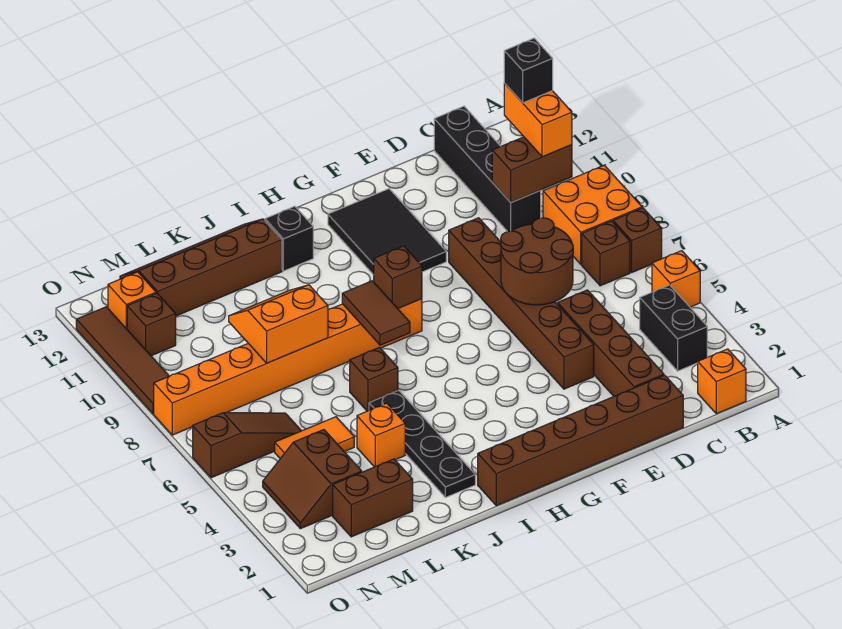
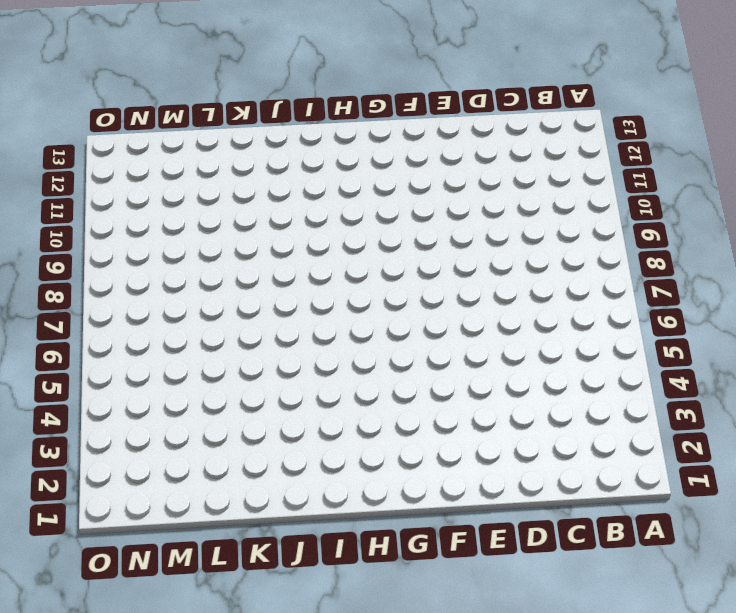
none -> orange 1x1 brick [652,251,700,307]
none -> brown 1x1 brick [613,208,662,272]
none -> orange 2x2 brick [543,165,642,264]
none -> orange 1x1 brick [698,349,746,414]

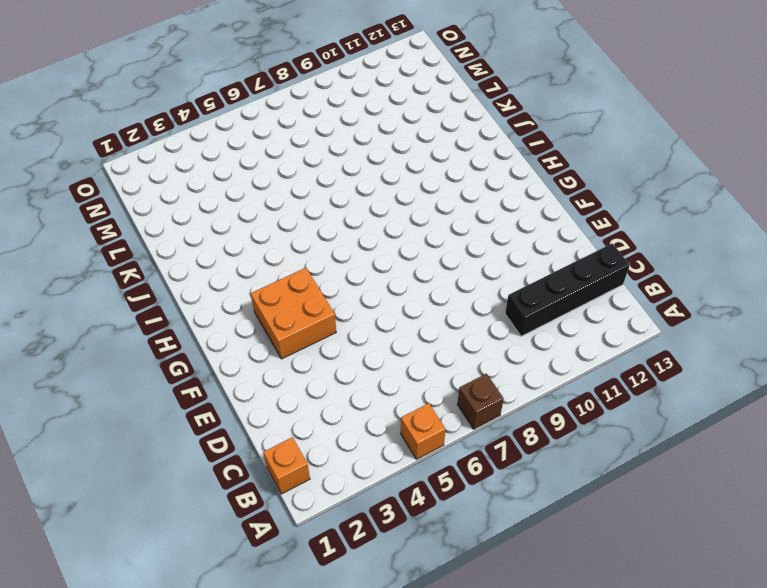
orange 2x2 brick [251,268,336,359] -> orange 2x2 brick moved to [543,165,642,264]
none -> black 1x2 brick [640,285,707,371]
none -> brown 1x1 brick [582,221,630,286]
none -> brown 1x6 brick [478,375,683,506]
none -> brown 1x4 brick [558,290,664,396]

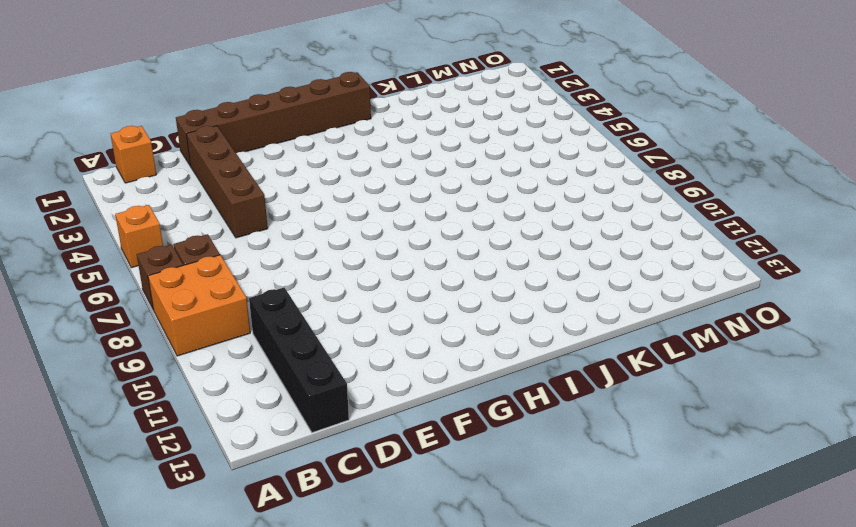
none -> black 1x2 brick [640,285,707,371]
none -> brown 1x6 brick [449,218,594,389]
none -> black 2x3 tile [328,189,446,275]
none -> orange 1x8 brick [154,299,422,435]

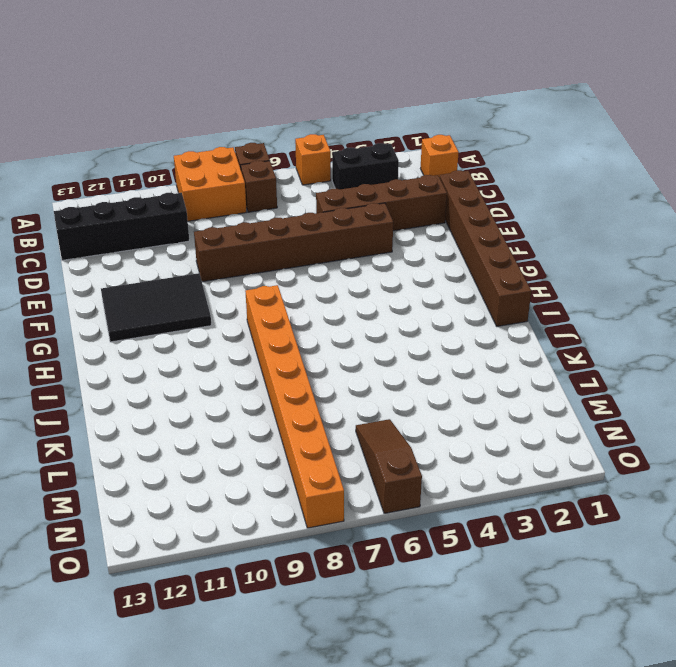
none -> black 1x1 brick [265,206,313,271]
none -> black 1x4 plate [369,391,475,497]
none -> brown 1x1 brick [350,347,398,411]
none -> brown 2x4 slope [120,219,282,316]

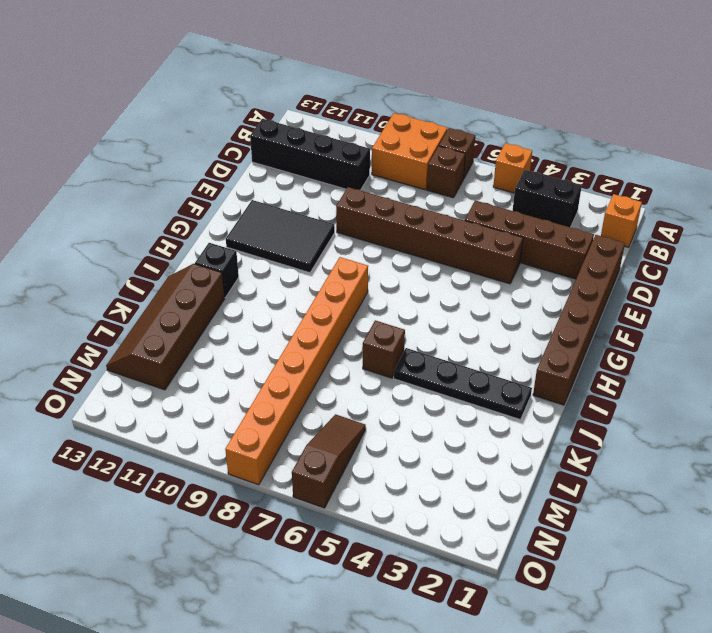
none -> orange 1x1 brick [357,403,405,467]
none -> brown 1x2 brick [333,459,413,537]
none -> orange 1x2 tile [275,417,354,458]
none -> brown 2x2 slope [263,430,362,529]

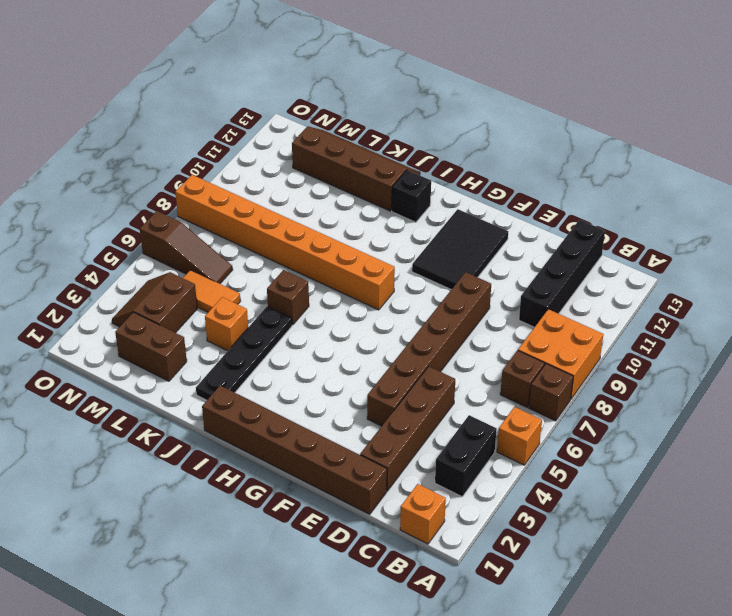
none -> brown 1x1 brick [127,293,176,356]
none -> orange 1x1 brick [108,272,156,329]
none -> brown 1x4 tile [76,307,169,414]
none -> brown 1x2 brick [492,137,572,202]

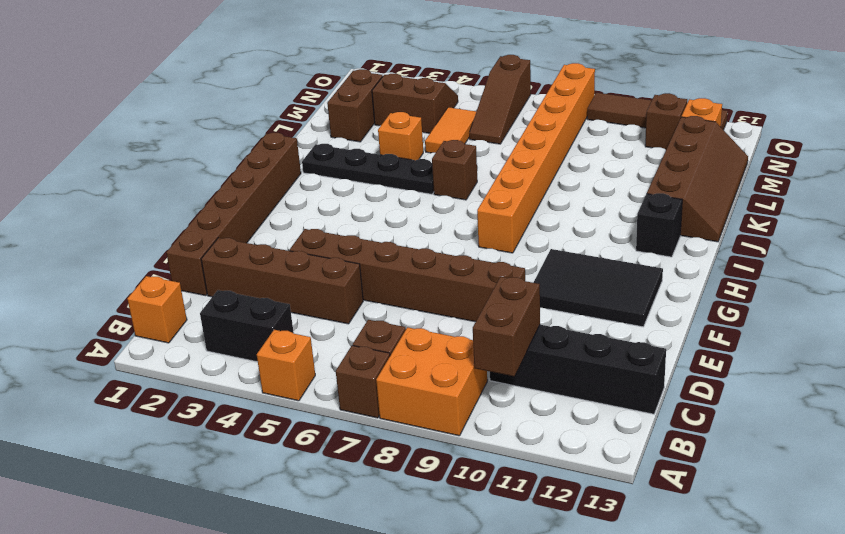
none -> brown 2x2 round brick [501,218,573,305]
none -> brown 1x1 brick [374,246,422,308]
none -> brown 1x2 tile [342,281,410,345]
none -> orange 2x2 slope [229,285,328,363]

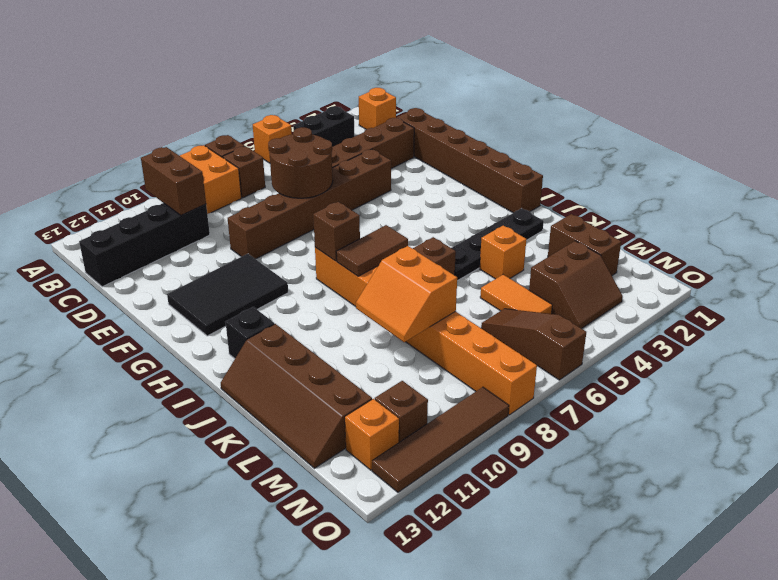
none -> orange 1x2 brick [504,83,572,157]
none -> black 1x1 brick [504,38,553,103]

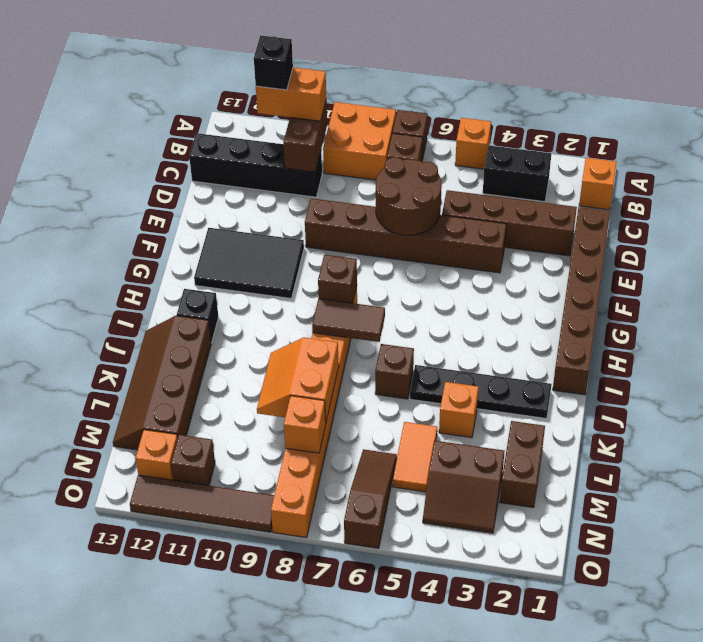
orange 1x1 brick [284,396,326,453] -> none

